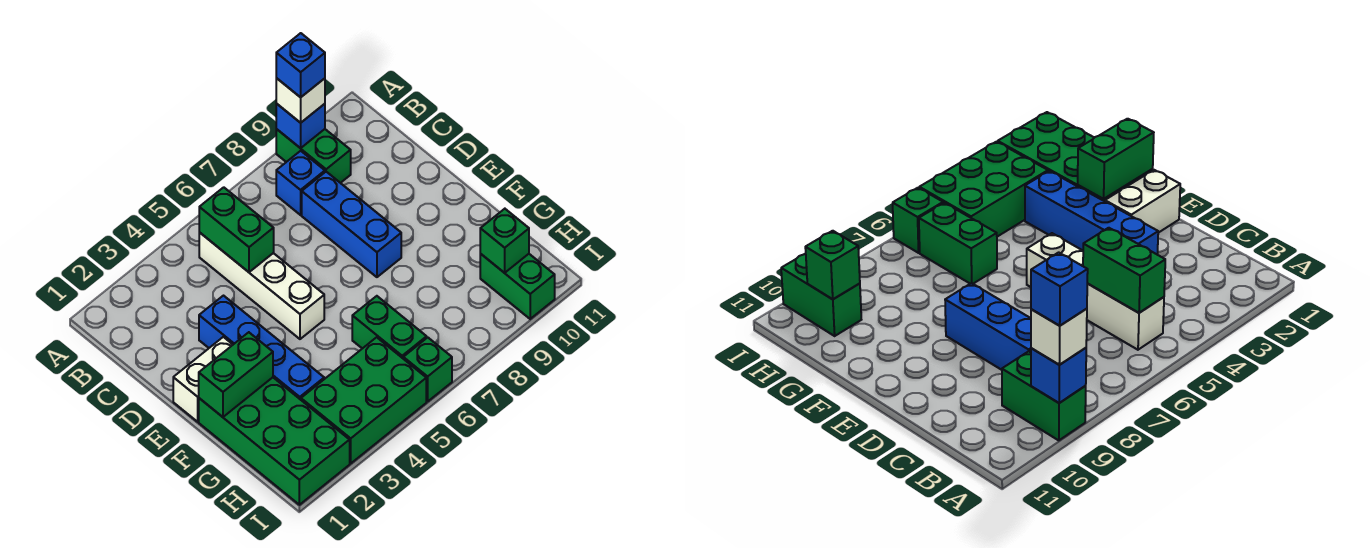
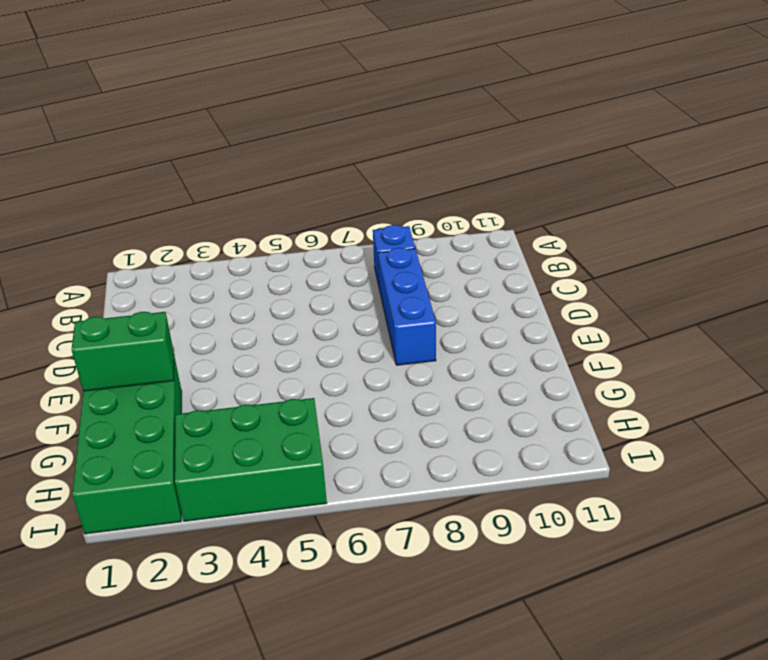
none -> green 1x2 brick [276,129,351,183]
none -> white 1x4 brick [199,232,324,339]
none -> blue 1x4 brick [199,296,324,400]

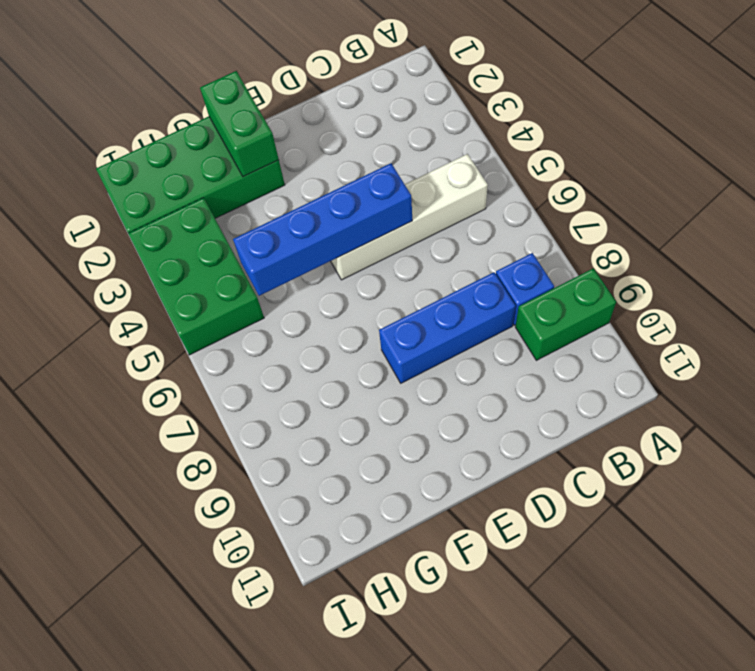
blue 1x4 brick [233,163,412,296] -> blue 1x4 brick moved to [199,296,324,400]
none -> white 1x2 brick [173,337,233,422]
none -> green 1x2 brick [352,296,427,358]
none -> green 1x2 brick [480,254,555,319]

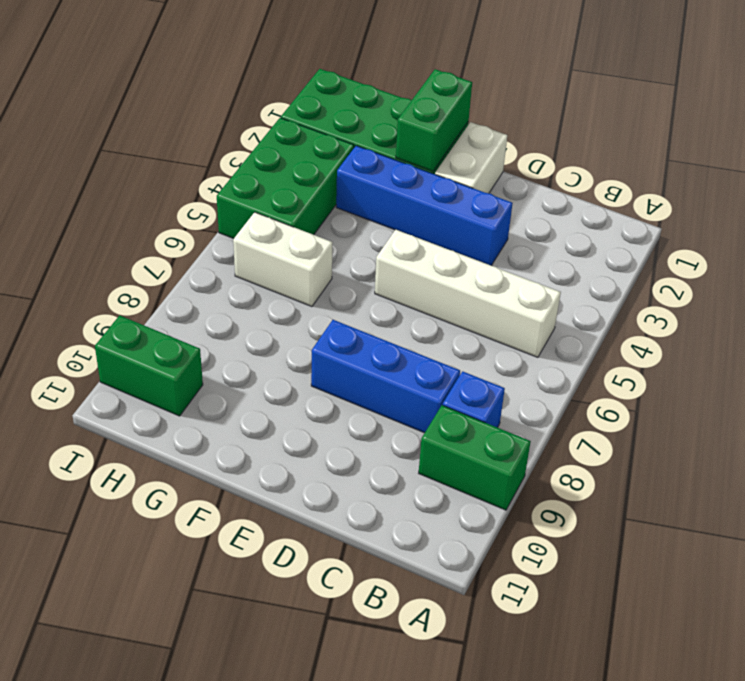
white 1x2 brick [233,212,333,307] -> green 1x2 brick [352,296,427,358]
none -> green 1x1 brick [403,337,452,401]
none -> blue 1x1 brick [276,104,325,148]
none -> green 1x2 brick [199,187,274,272]

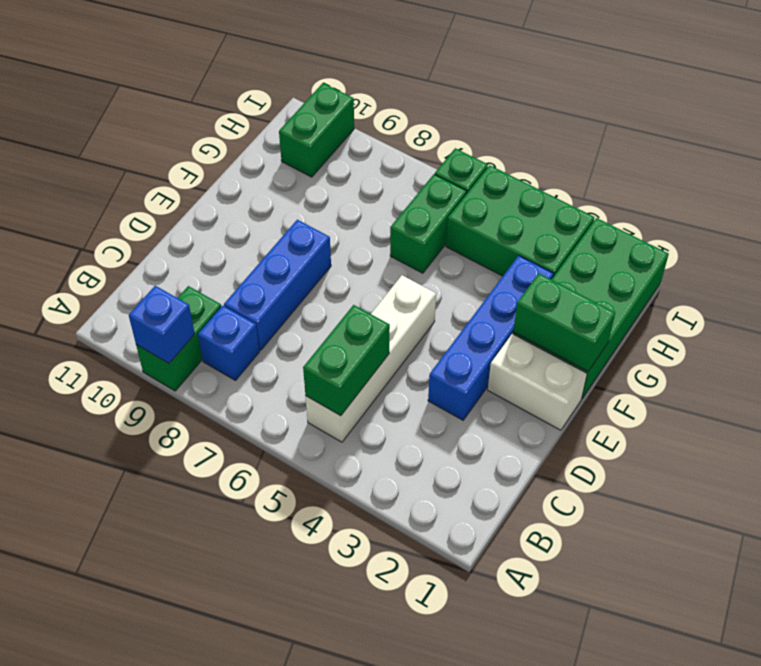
none -> green 1x1 brick [480,209,529,273]
none -> white 1x1 brick [276,78,325,123]
none -> blue 1x1 brick [276,33,325,97]

